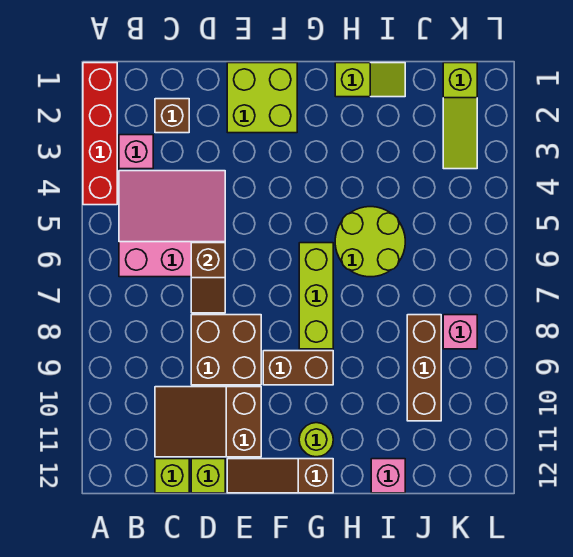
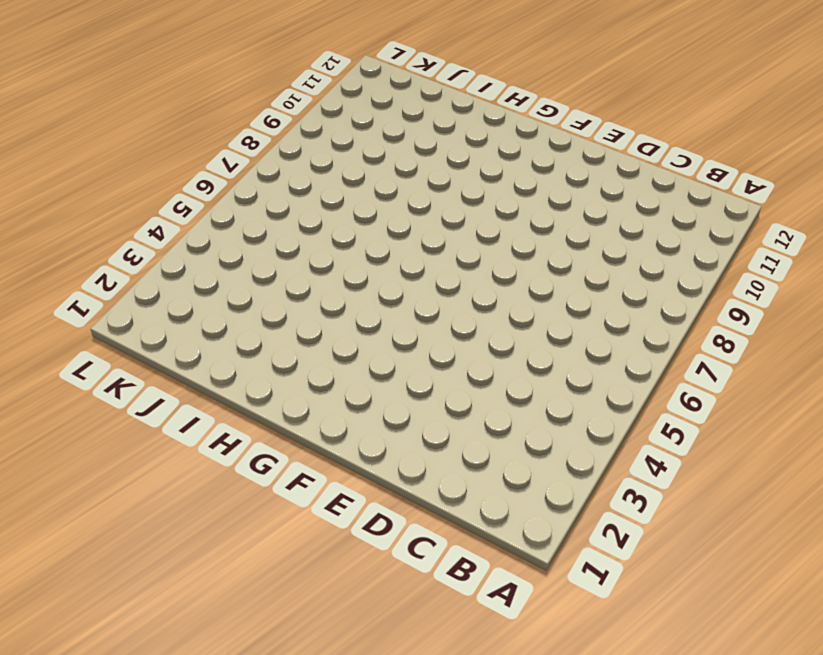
none -> red 1x4 brick [83,63,117,205]
none -> pink 1x1 brick [119,135,153,169]
none -> pink 3x3 slope [119,171,225,277]

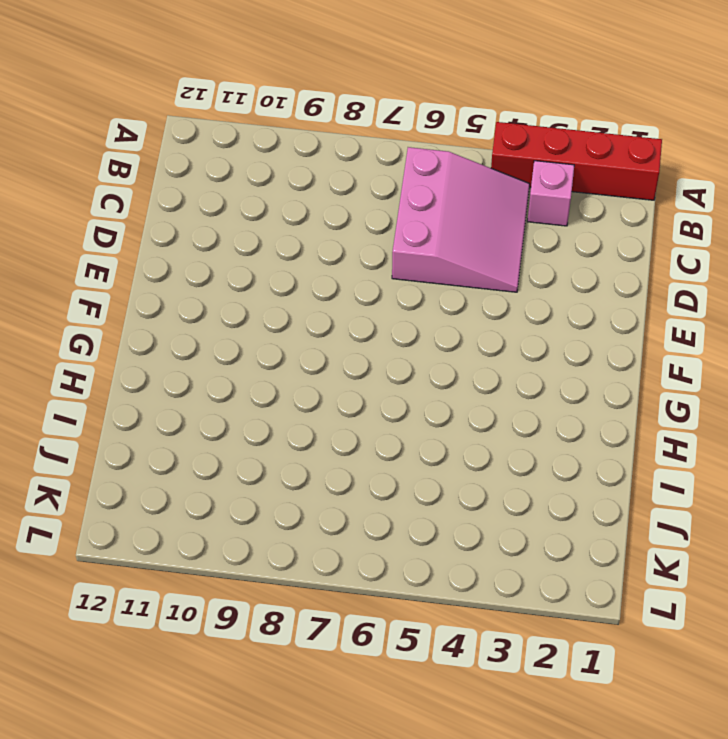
none -> brown 1x1 brick [155,99,189,133]
none -> brown 2x3 slope [155,387,261,457]
none -> lime 1x1 brick [155,459,189,493]

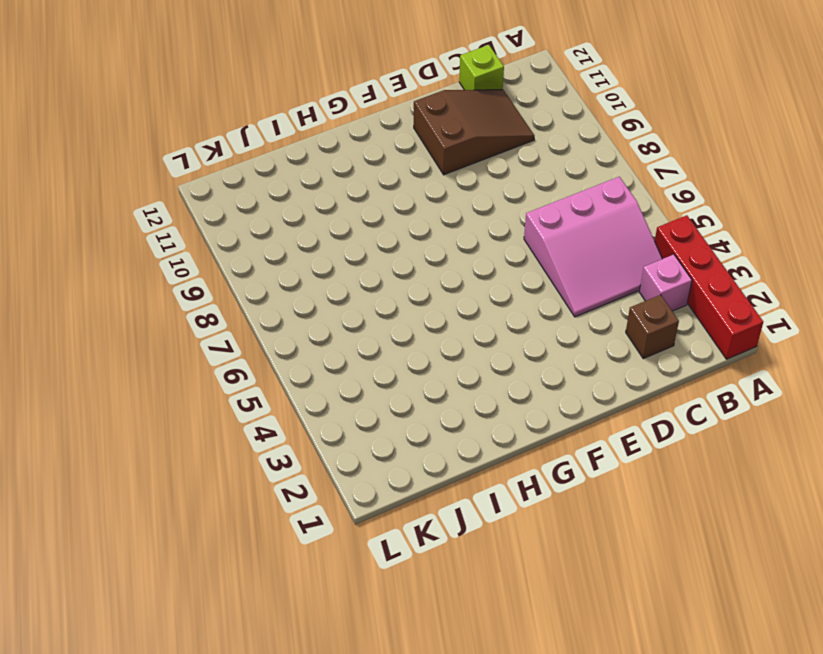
none -> brown 2x2 brick [191,315,261,385]
none -> lime 1x1 brick [191,459,225,493]
none -> lime 2x2 brick [227,63,297,133]

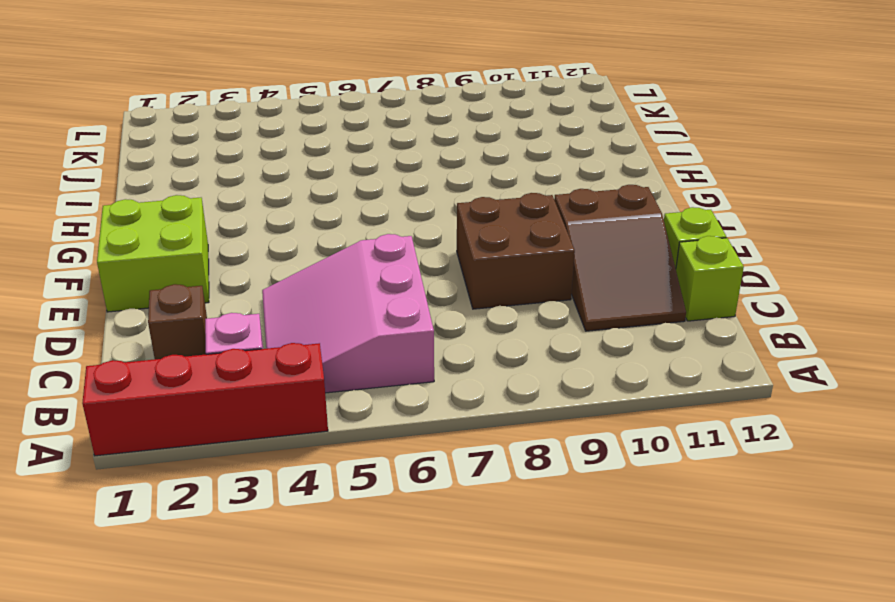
none -> brown 1x3 slope [227,459,333,493]
none -> brown 1x2 brick [263,351,333,385]
none -> lime 1x3 brick [299,243,333,349]

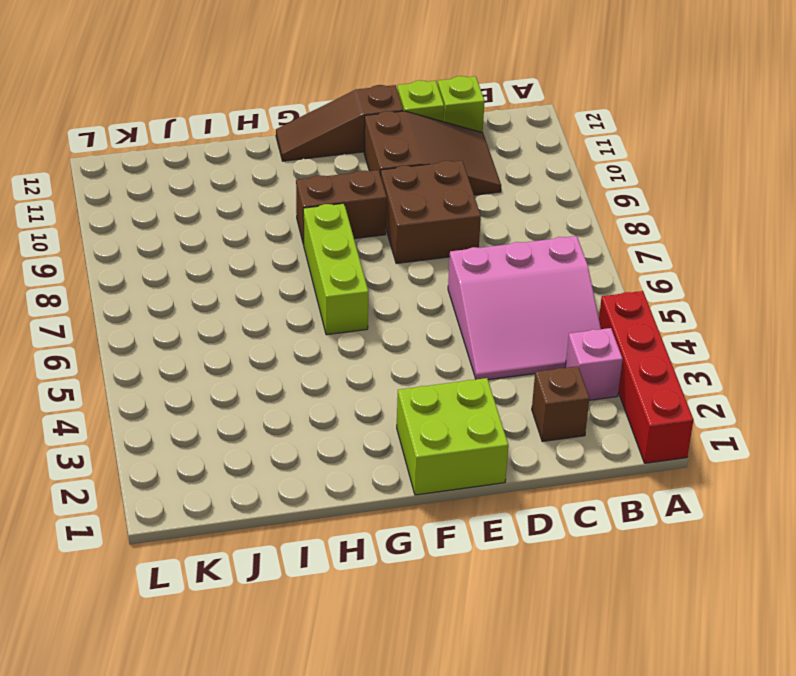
brown 1x3 slope [276,85,403,161] -> brown 1x3 slope turned to [227,459,333,493]
none -> lime 1x1 round brick [299,423,333,457]
none -> lime 1x2 slope [335,63,405,97]
none -> lime 2x2 round brick [335,207,405,277]

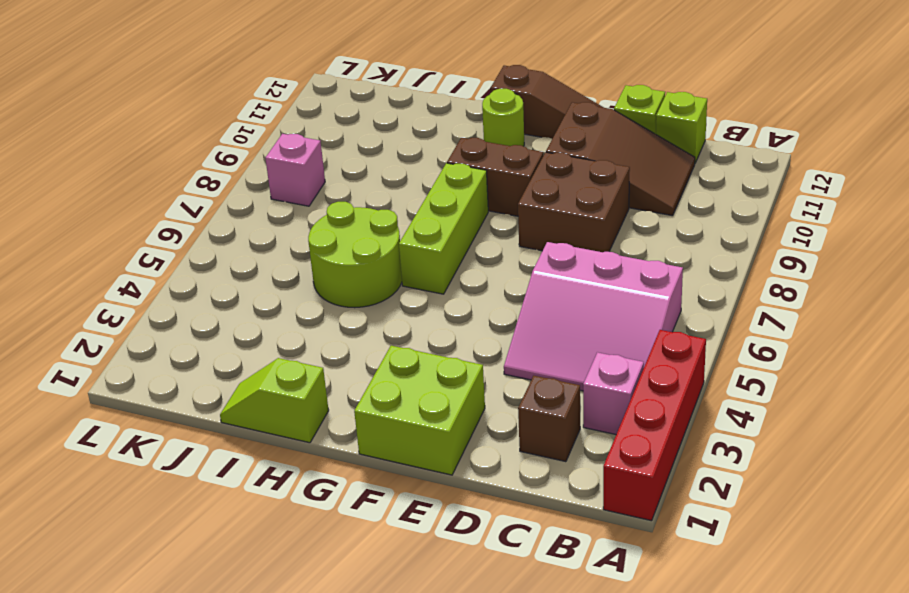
none -> pink 1x1 brick [371,459,405,493]
none -> brown 1x3 brick [407,315,441,421]
none -> lime 1x3 slope [443,63,477,169]

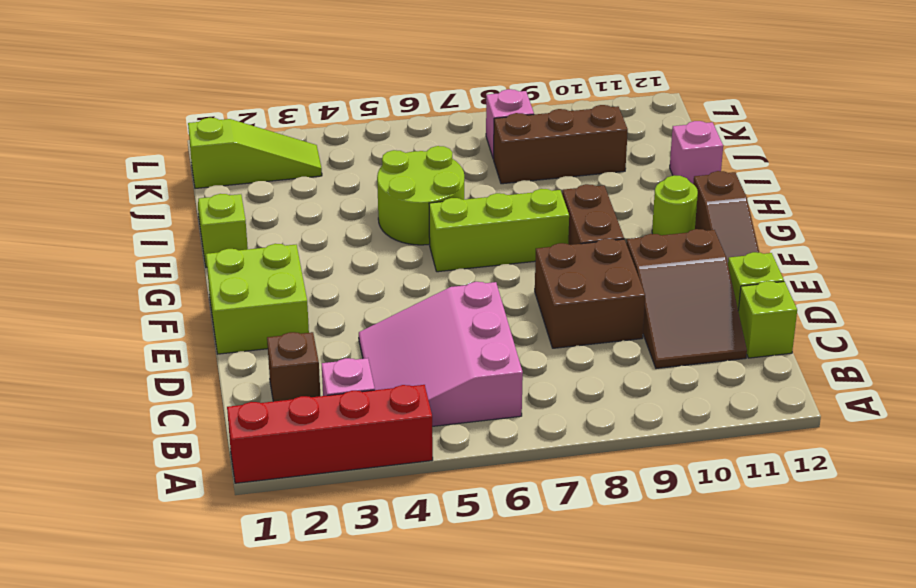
none -> brown 1x2 slope [191,243,225,313]

